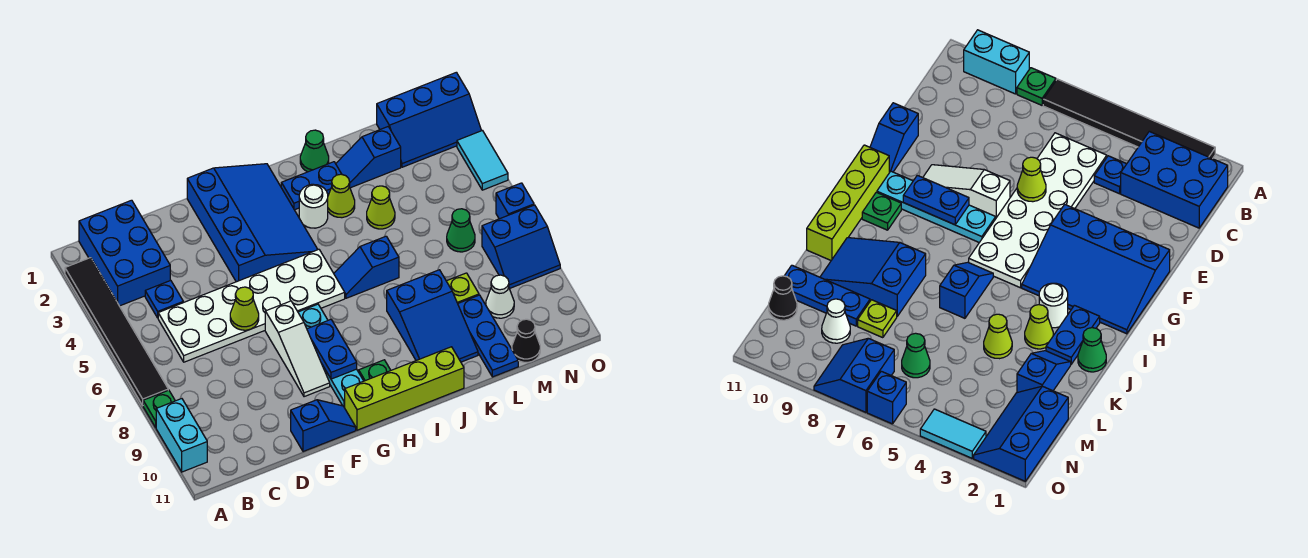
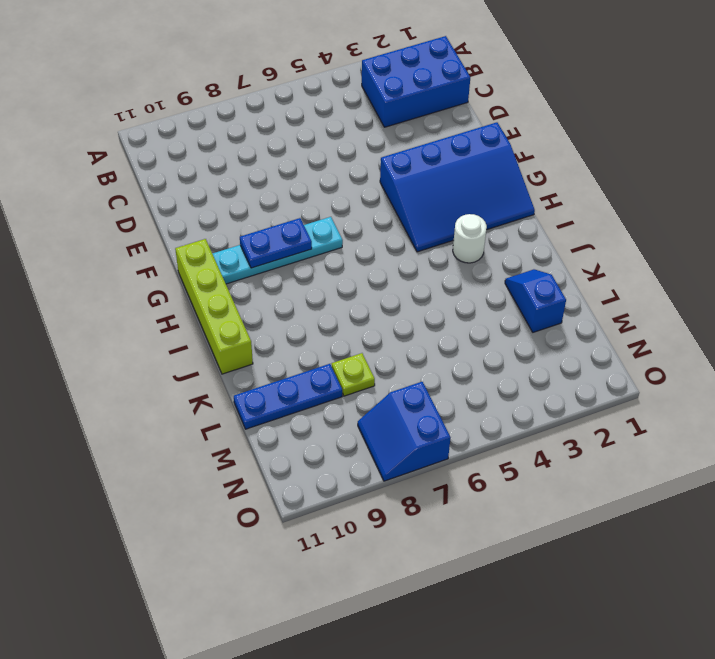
none -> black 1x6 tile [65,258,168,405]
none -> green 1x1 plate [143,390,175,428]
none -> cyan 1x2 brick [156,399,207,472]
none -> blue 1x1 plate [145,280,183,318]

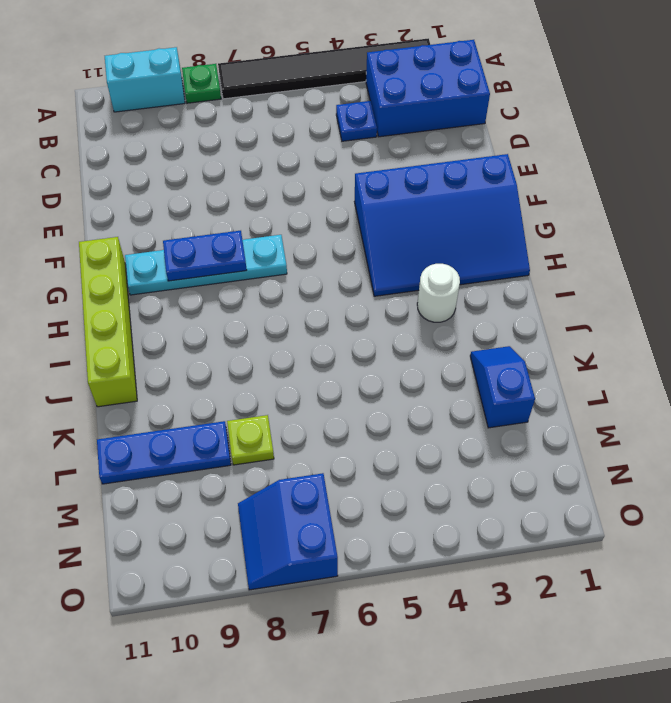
none -> white 2x6 plate [158,249,345,362]
none -> blue 1x2 slope [291,400,356,452]
none -> white 1x3 slope [265,301,330,397]
none -> green 1x1 plate [359,360,391,381]

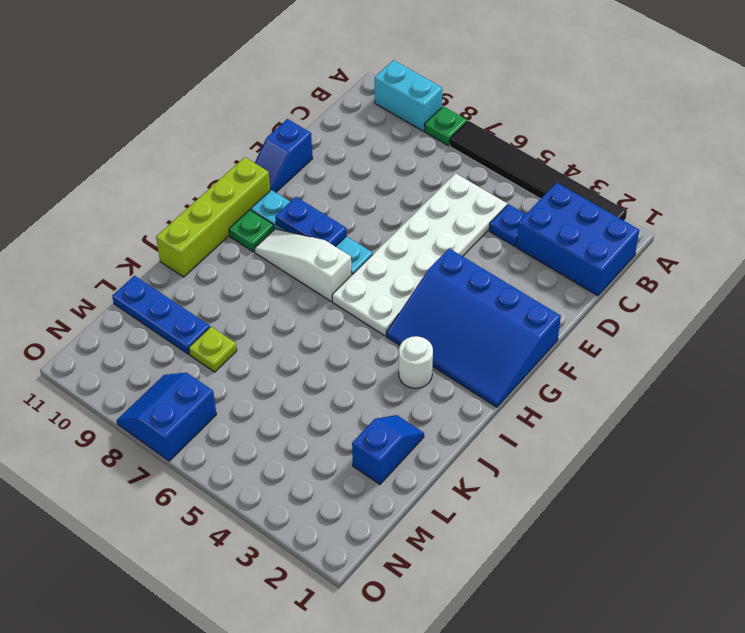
white 1x3 slope [255,229,352,301] -> white 1x3 slope moved to [265,301,330,397]
none -> blue 1x2 plate [281,162,341,210]
none -> blue 1x2 slope [334,236,399,298]
none -> green 1x1 cone [300,130,329,172]
none -> lime 1x1 cone [328,174,355,218]

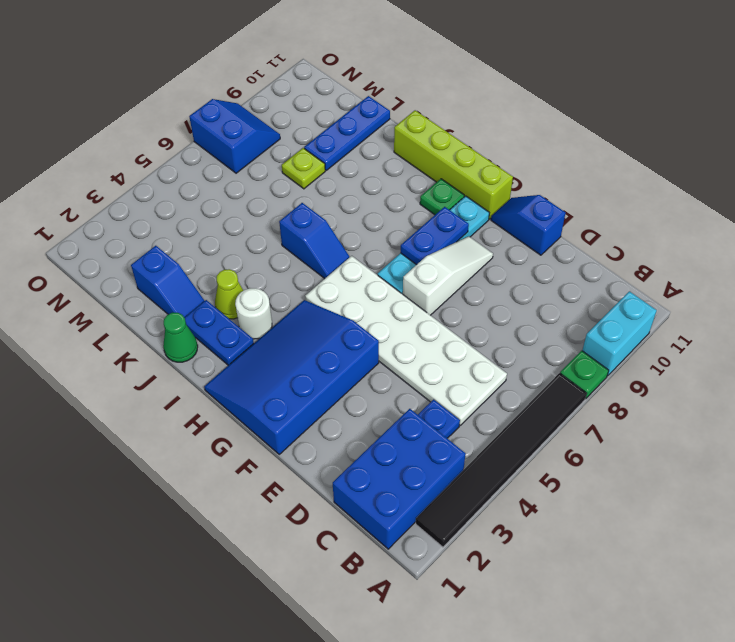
none -> blue 2x3 slope [387,270,478,362]
none -> lime 1x1 cone [367,186,395,229]
none -> blue 2x3 slope [377,72,481,167]
none -> green 1x1 cone [447,209,475,252]

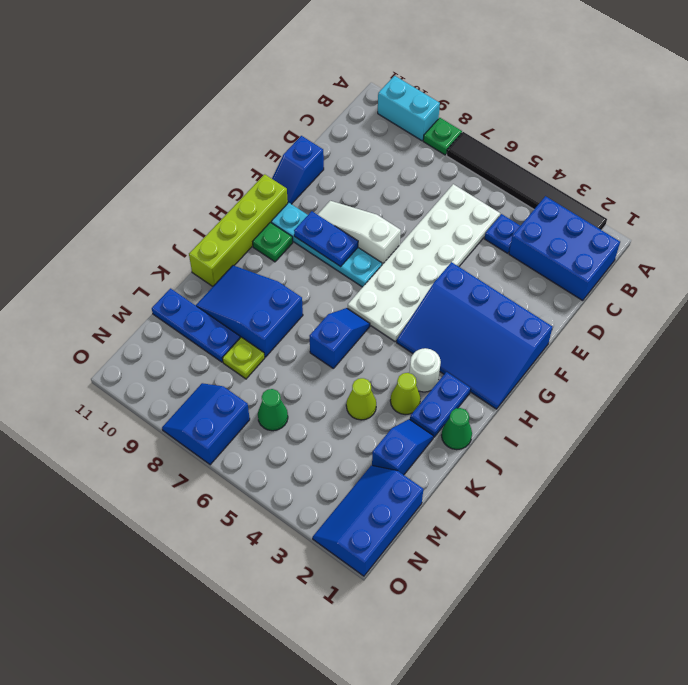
none -> white 1x1 cone [486,275,514,318]
none -> black 1x1 cone [512,319,540,362]
none -> cyan 1x2 tile [457,131,508,190]
none -> blue 1x1 brick [496,183,534,219]

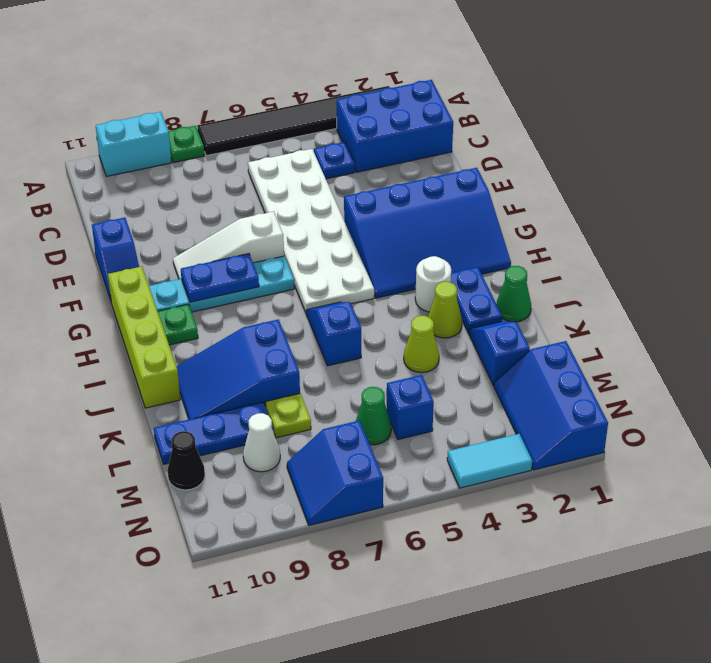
blue 1x1 brick [387,375,434,439] -> blue 1x1 brick moved to [496,183,534,219]
none -> lime 1x1 cone [230,287,259,330]

